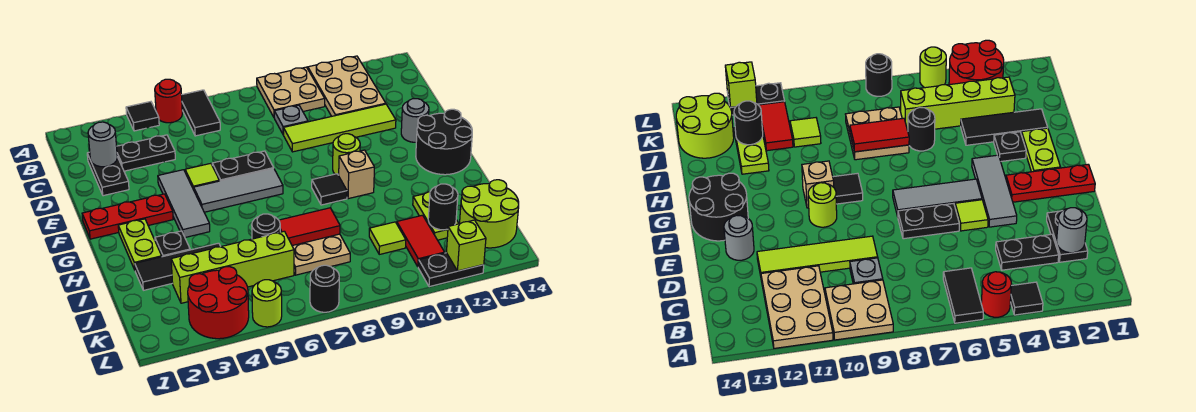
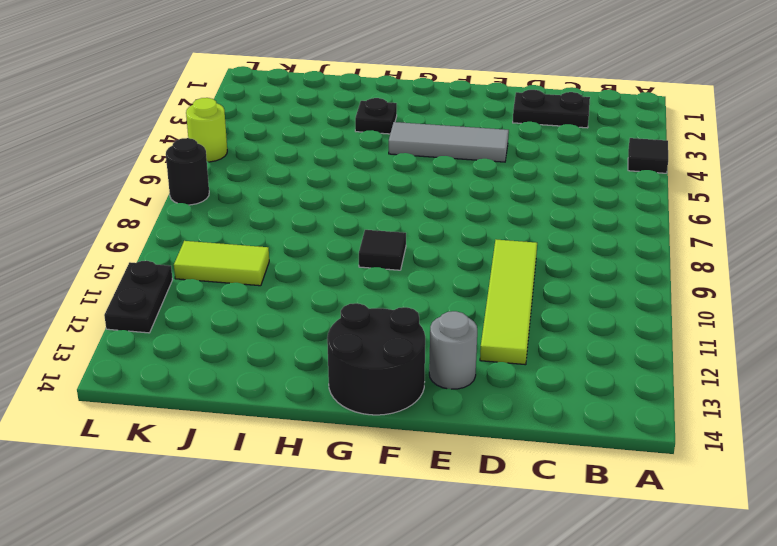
lime 1x2 tile [174,241,269,286] -> lime 1x1 tile [369,222,406,254]
none -> red 1x1 round brick [155,79,182,123]
none -> black 1x2 tile [181,90,220,136]
none -> tan 2x2 plate [257,67,325,117]
none -> tan 2x3 plate [308,56,386,116]

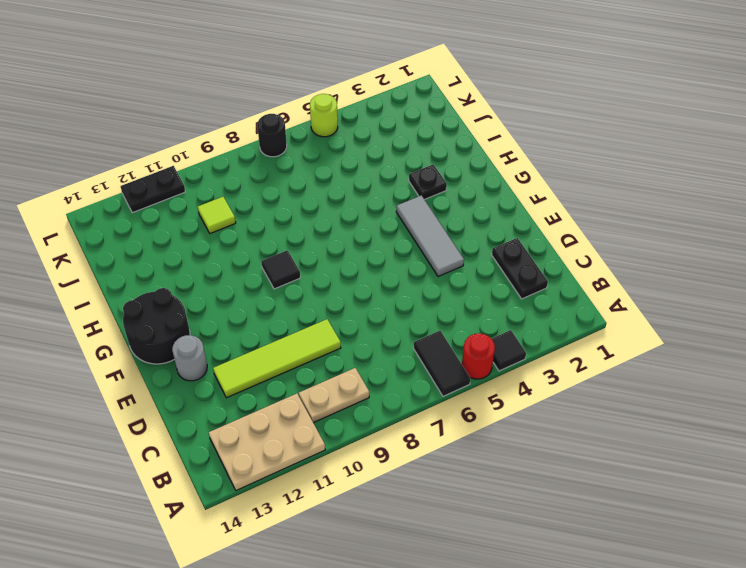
tan 2x3 plate [209,394,325,490] -> tan 2x3 plate turned to [308,56,386,116]
tan 1x2 plate [299,368,369,423] -> tan 2x2 plate [257,67,325,117]
none -> black 1x2 plate [117,135,175,171]
none -> grey 1x1 plate [274,105,308,135]
none -> lime 1x1 tile [185,163,219,190]
none -> black 1x2 plate [212,151,274,181]

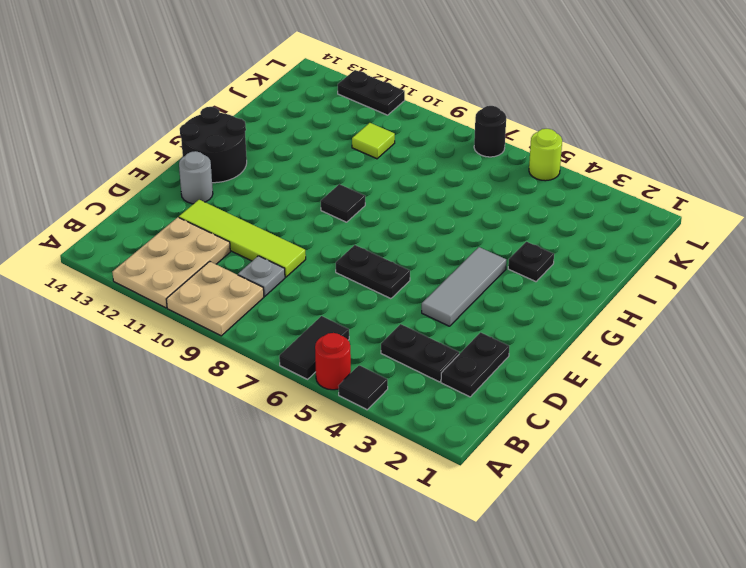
none -> lime 1x1 tile [185,163,219,190]
none -> red 1x3 plate [82,194,173,239]
none -> grey 1x3 tile [194,169,283,212]
none -> lime 1x1 round brick [333,134,360,175]

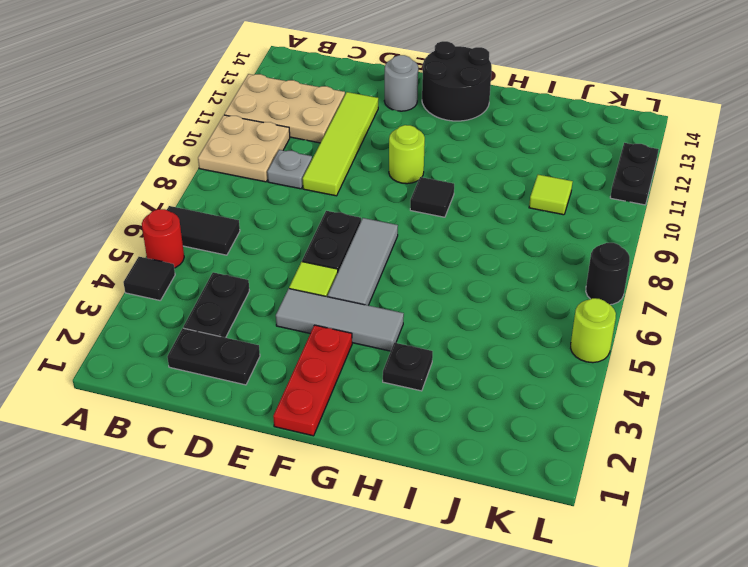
none -> lime 1x2 plate [118,219,162,270]
none -> tan 1x1 brick [339,150,374,199]
none -> black 1x3 tile [135,243,221,290]
none -> black 1x1 round brick [252,214,280,239]

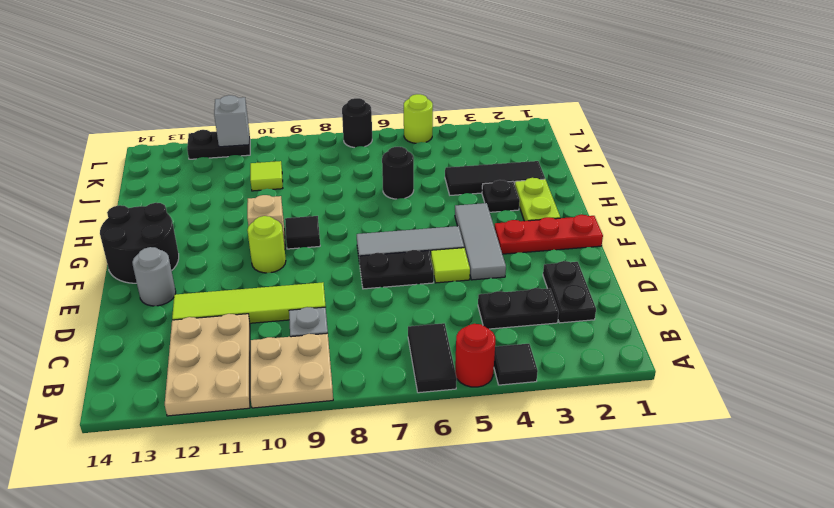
grey 1x1 brick [214,95,249,147] -> none
none -> tan 2x2 plate [292,234,350,275]
none -> lime 1x2 plate [413,192,459,240]
none -> lime 1x4 brick [171,231,294,303]
none -> red 1x2 tile [397,215,445,266]

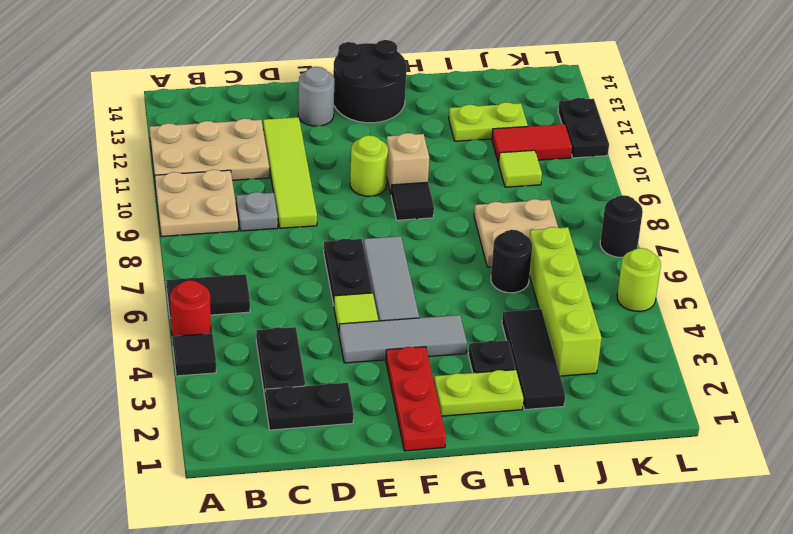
none -> lime 2x2 round brick [460,180,519,248]
none -> red 2x2 round brick [188,267,249,339]
none -> grey 1x1 round brick [88,122,117,167]
none -> red 1x2 tile [279,208,340,246]

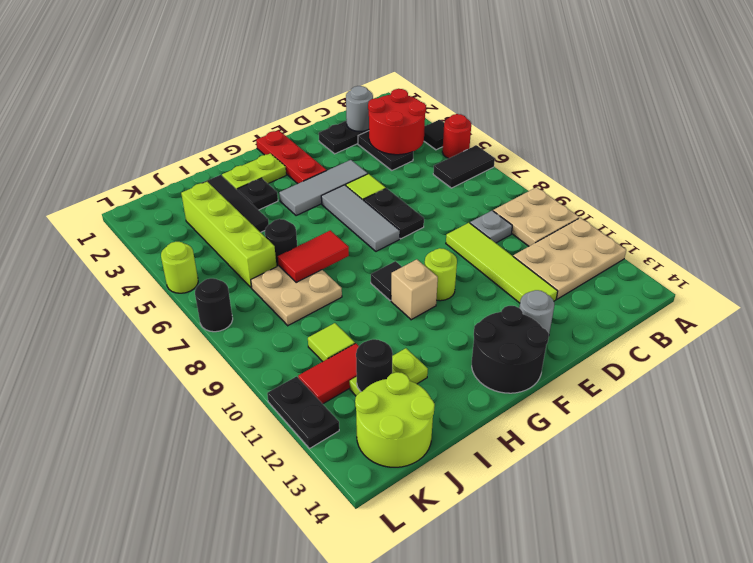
red 2x2 round brick [368,89,426,155] -> red 2x2 round brick moved to [188,267,249,339]
red 1x2 tile [278,230,349,283] -> red 1x2 tile turned to [279,208,340,246]
none -> lime 1x1 brick [446,220,486,271]

